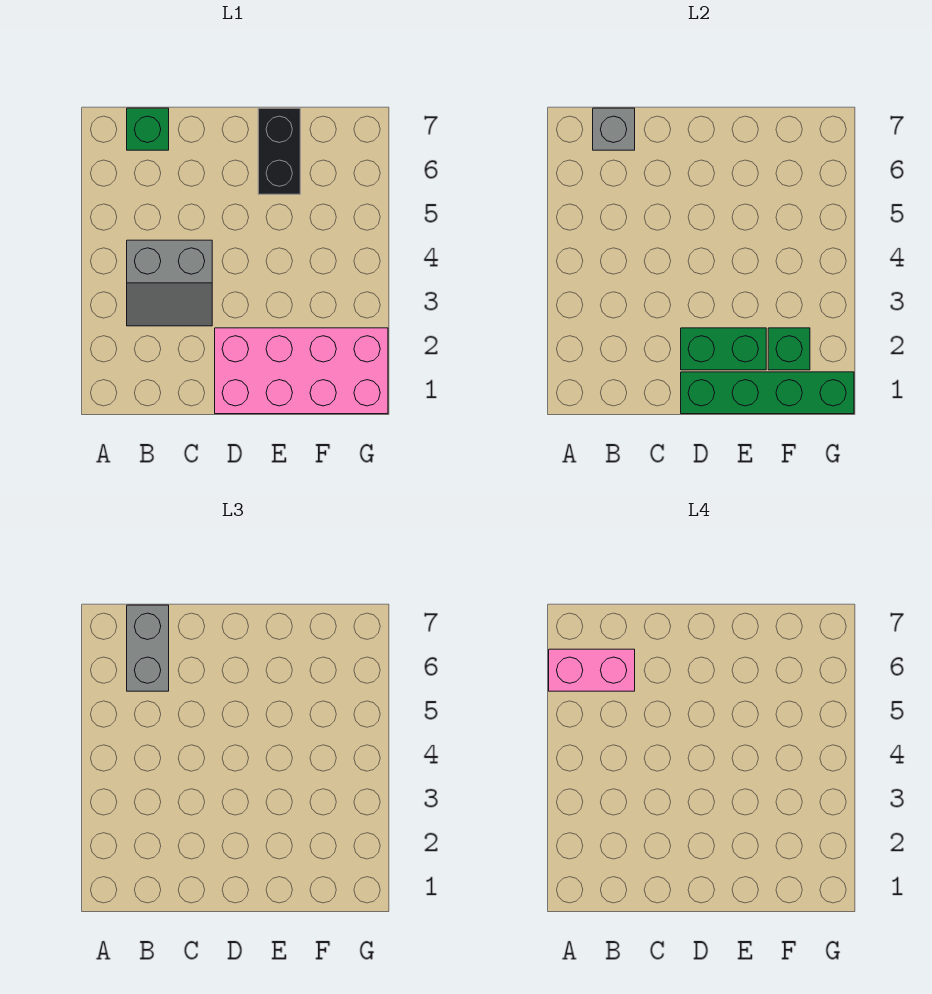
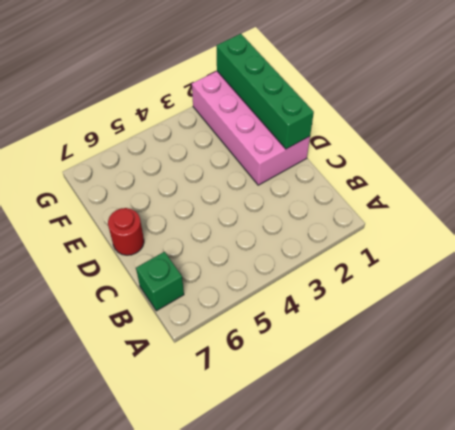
red 1x1 round brick [108,208,144,255] -> none
none -> grey 2x2 slope [127,240,212,326]
none -> black 1x2 brick [258,108,300,194]

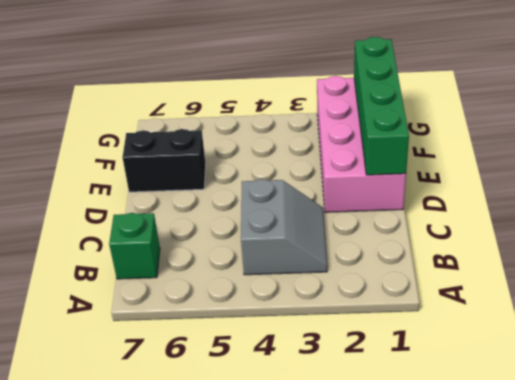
none -> grey 1x1 brick [593,108,635,150]
none -> green 1x2 brick [681,328,766,370]

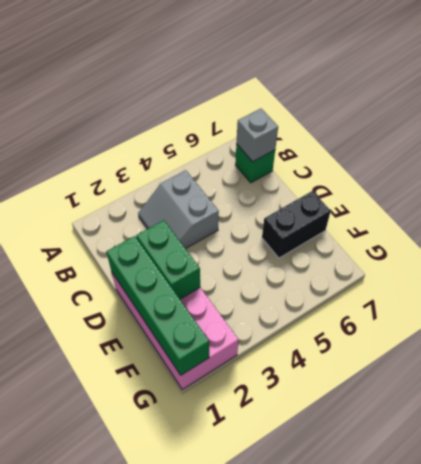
none -> green 1x1 brick [768,328,810,370]
none -> grey 1x2 brick [127,605,169,691]

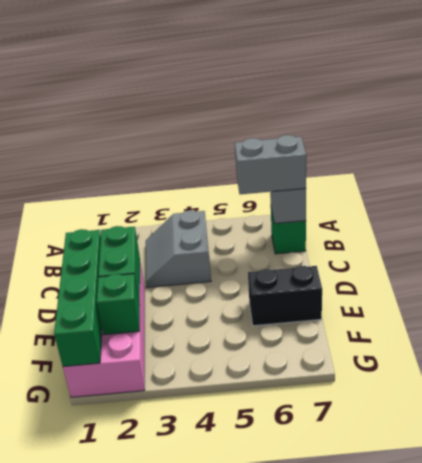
none -> pink 1x2 brick [549,649,635,691]

